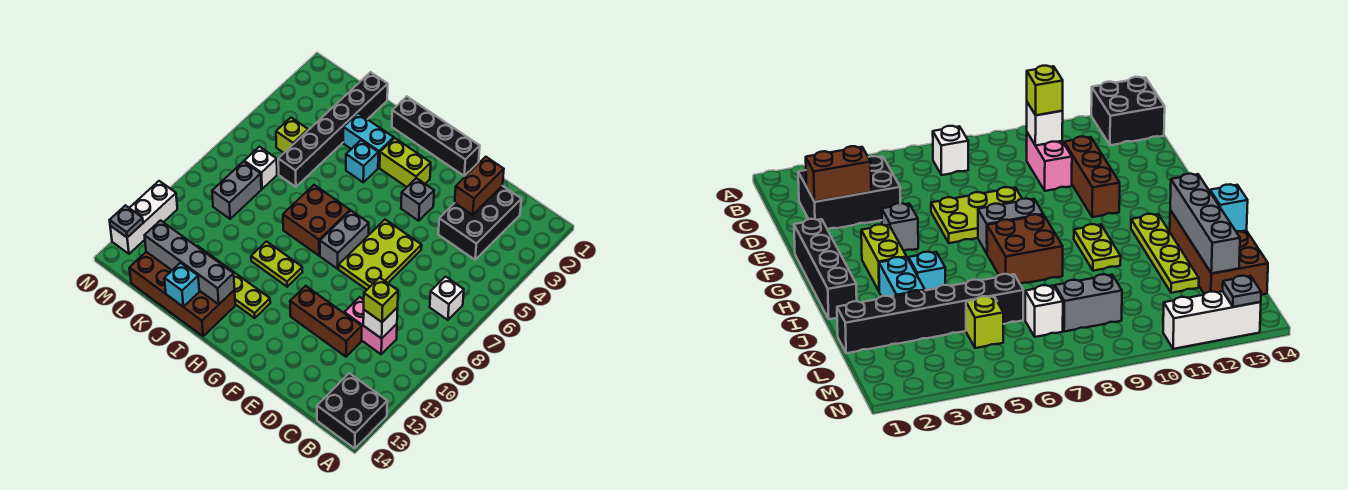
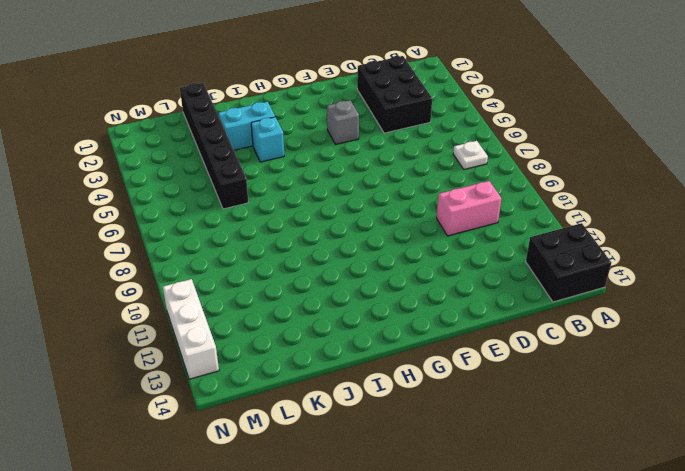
white 1x1 plate [453,141,488,170] -> white 1x1 brick [430,277,464,320]
none -> brown 1x3 brick [290,286,362,357]
none -> lime 2x3 plate [339,220,422,290]
none -> black 1x4 brick [392,97,480,176]

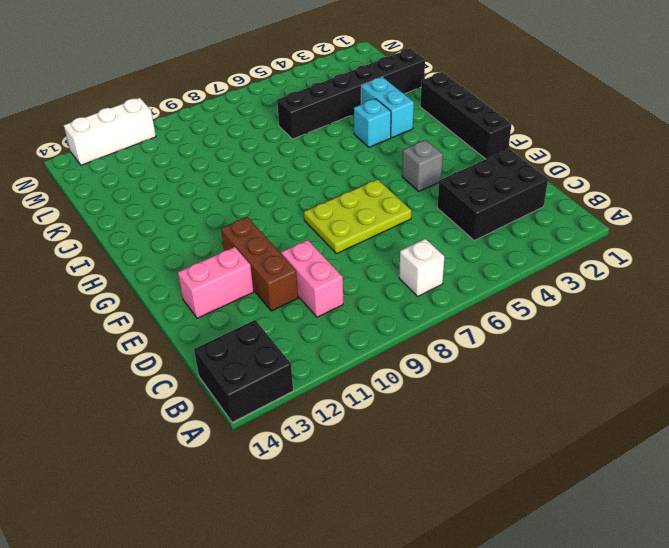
pink 1x2 brick [178,247,254,318] -> none
none -> lime 1x2 brick [380,138,431,187]
none -> grey 1x2 brick [320,211,369,269]
none -> brown 2x2 brick [283,185,350,256]

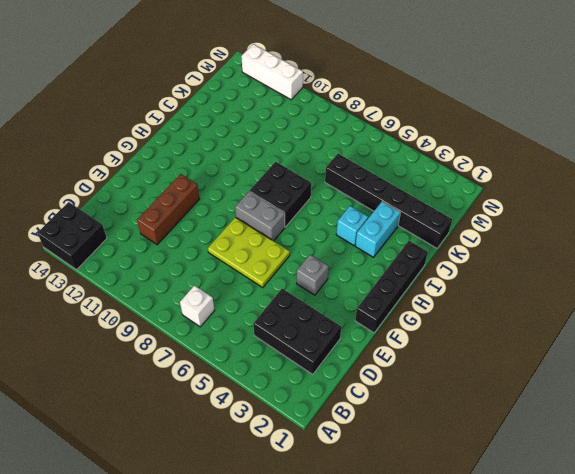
black 2x2 brick [249,162,311,227] -> brown 2x2 brick [283,185,350,256]
none -> pink 1x2 brick [344,297,397,354]
none -> lime 1x2 brick [380,138,431,187]
none -> lime 1x2 plate [251,242,302,287]

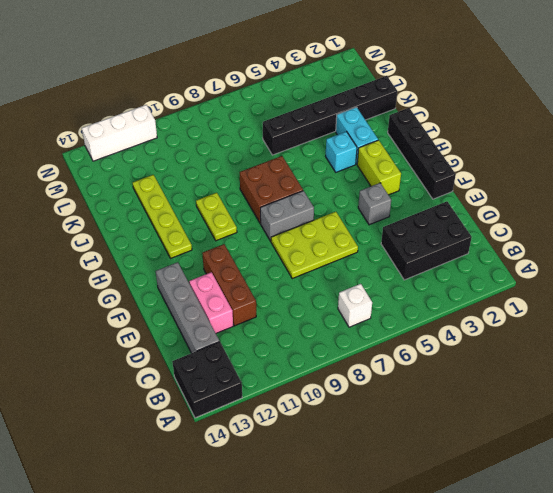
grey 1x4 brick [156,262,220,353] -> grey 1x4 brick moved to [145,220,235,304]
pink 1x2 brick [189,272,233,333] -> pink 1x2 brick moved to [344,297,397,354]
none -> brown 2x4 brick [130,252,235,336]
none -> lime 1x1 brick [276,118,308,153]
none -> white 1x1 brick [244,147,277,189]

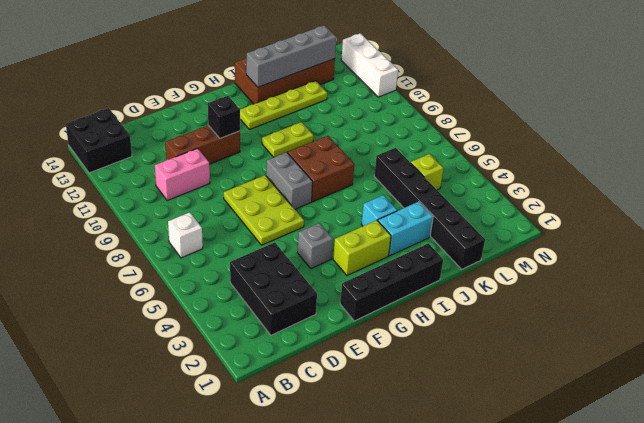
black 1x1 brick [208,96,240,138] -> none
none -> white 1x1 brick [244,147,277,189]
none -> grey 1x2 brick [212,162,261,219]
none -> white 1x1 brick [363,307,398,339]

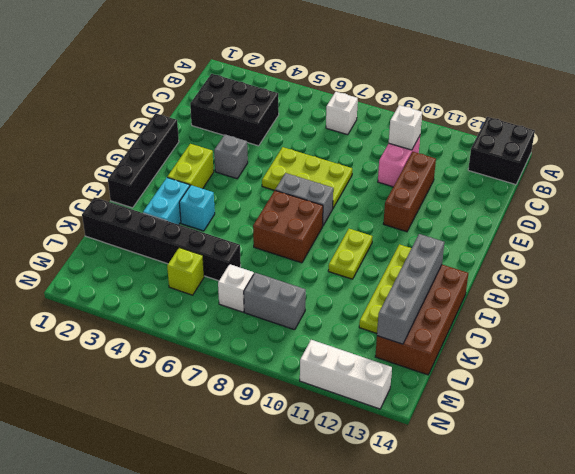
none -> brown 1x2 brick [455,157,504,215]
none -> cyan 1x1 brick [164,263,199,307]
none -> grey 1x1 plate [110,205,143,237]

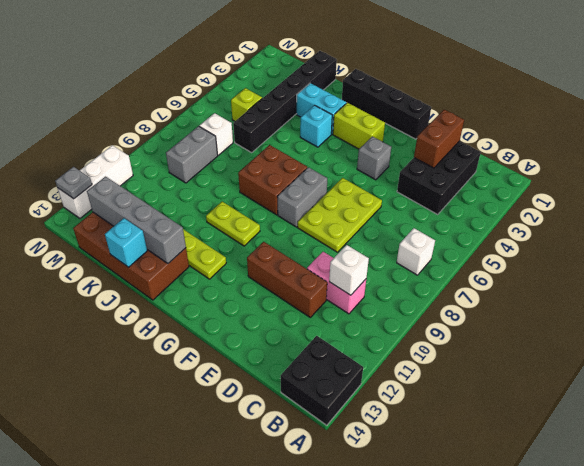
none -> lime 1x1 brick [363,277,398,322]

